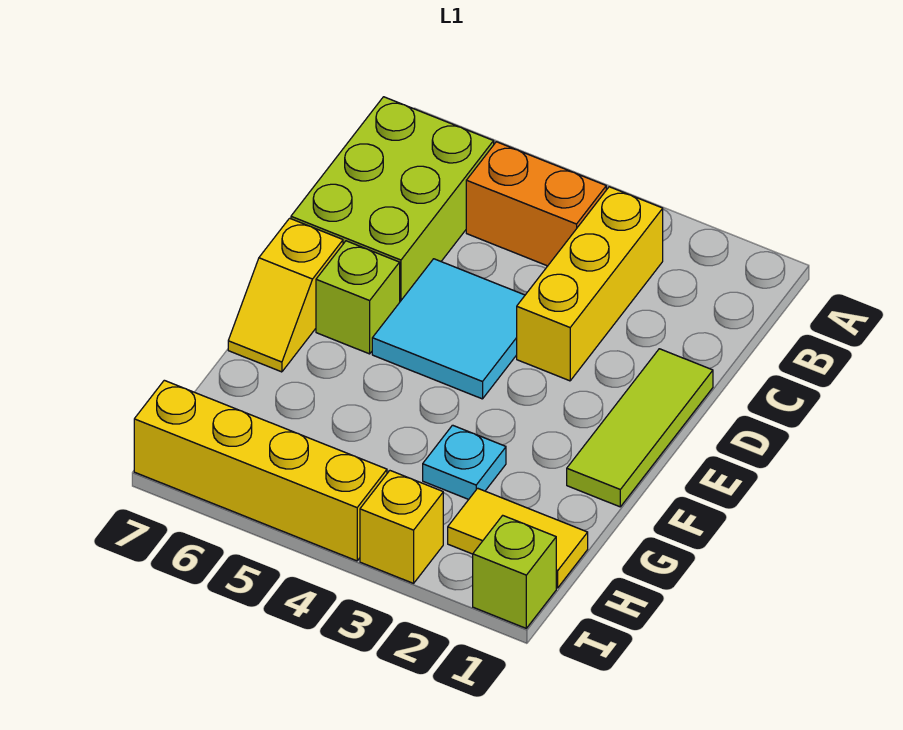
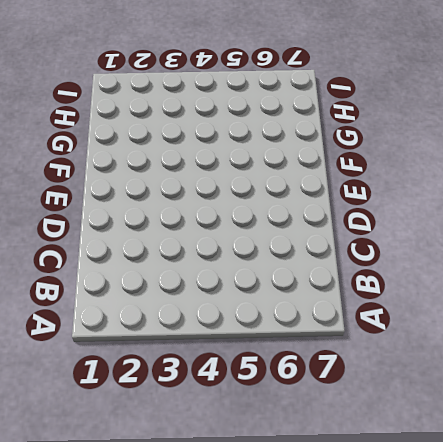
none -> yellow 1x3 brick [517,187,663,381]
none -> orange 1x2 brick [466,142,606,266]
none -> lime 2x3 brick [291,97,494,301]

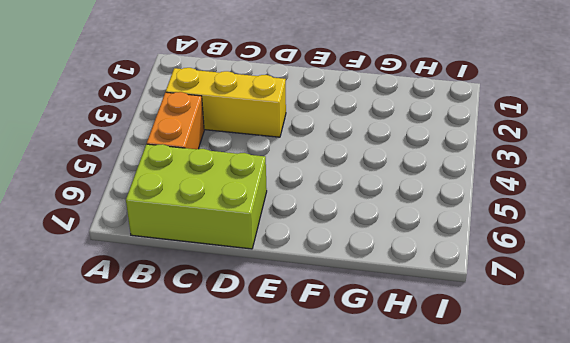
none -> lime 1x3 tile [567,349,713,507]
none -> cyan 2x2 tile [372,259,525,399]
none -> lime 1x1 brick [316,241,400,354]

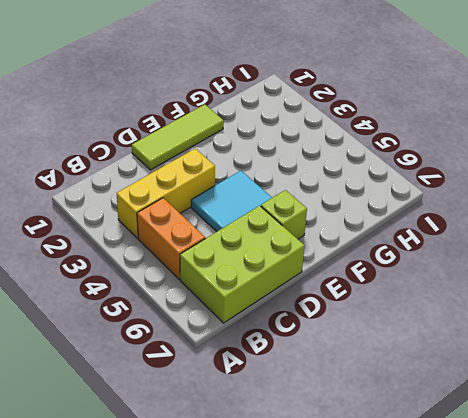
none -> yellow 1x2 slope [228,218,343,372]
none -> cyan 1x1 plate [423,425,506,499]
none -> yellow 1x2 tile [448,488,588,588]

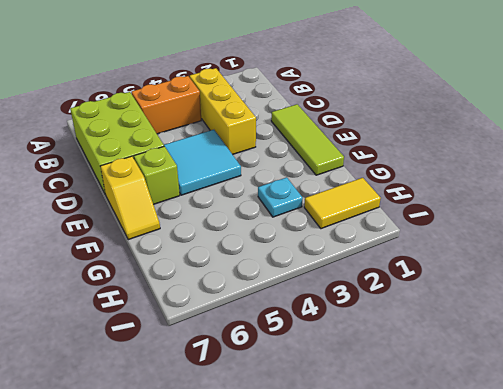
none -> lime 1x1 brick [473,515,556,628]
none -> yellow 1x1 brick [360,471,443,583]
none -> yellow 1x4 brick [134,380,387,561]

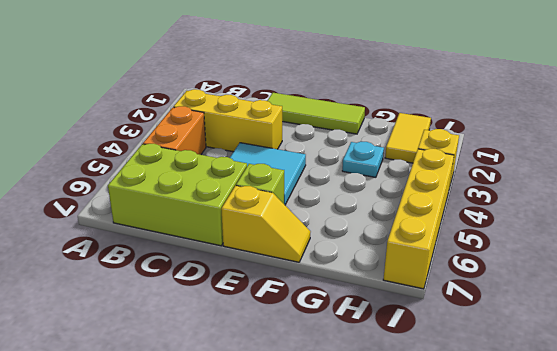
none -> lime 1x1 brick [473,515,556,628]

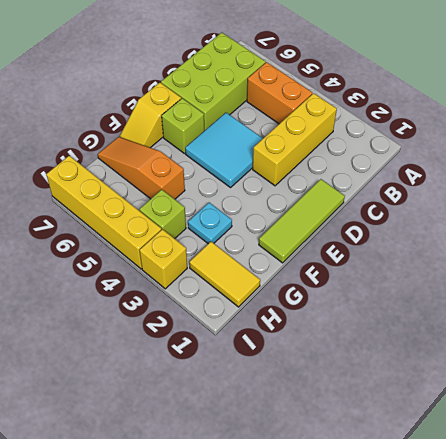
orange 1x3 slope [98,137,185,199] -> none
lime 1x1 brick [139,190,186,239] -> lime 1x1 brick moved to [473,515,556,628]

